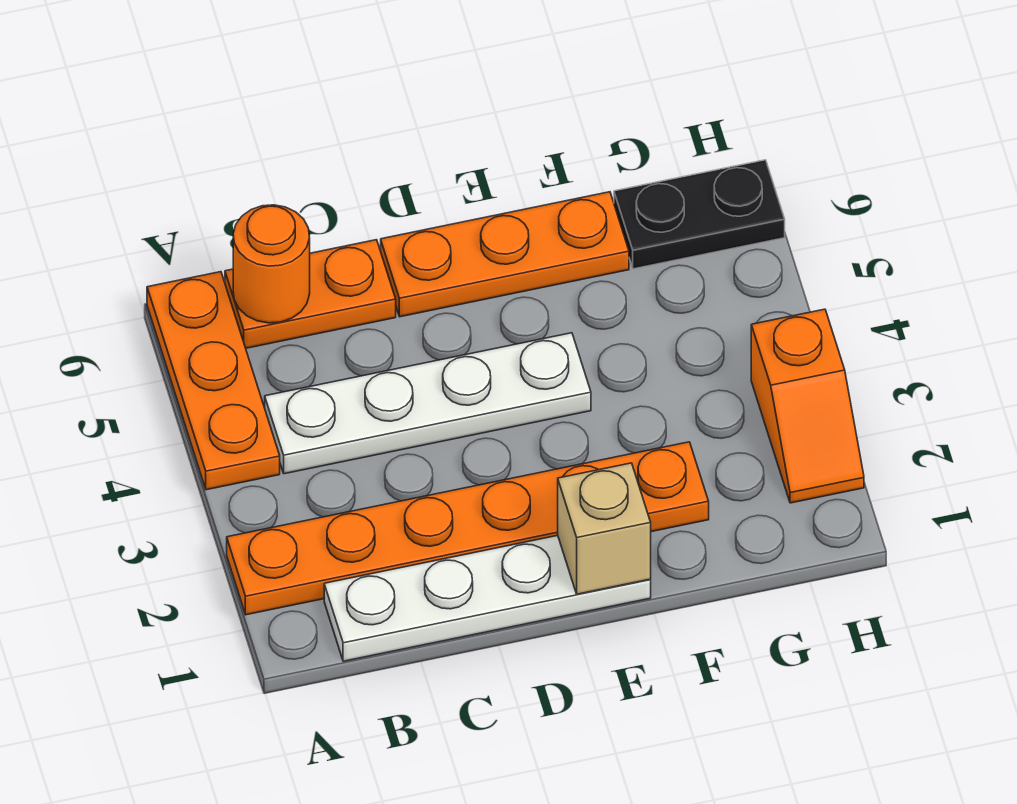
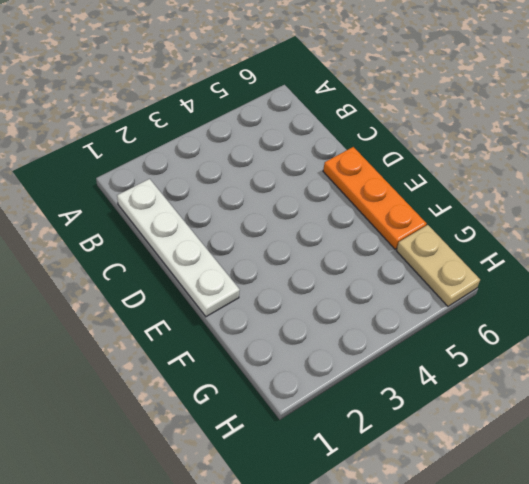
tan 1x2 plate [396,225,480,306] -> black 1x2 plate [614,160,785,269]
none -> orange 1x6 plate [227,442,709,615]
none -> orange 1x3 plate [147,272,280,490]

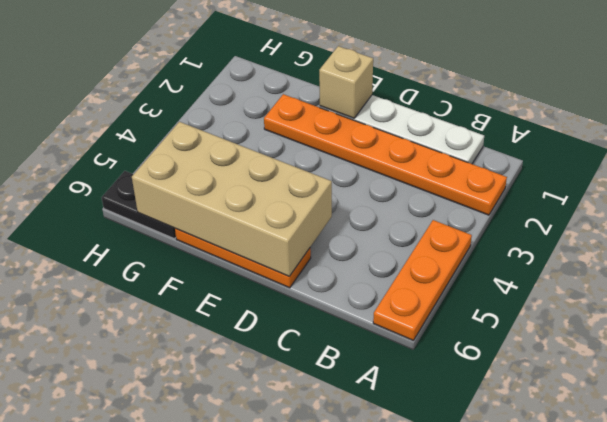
tan 2x4 brick [132,122,332,276] -> none
none -> white 1x4 plate [265,333,591,474]
none -> orange 1x2 plate [225,240,396,348]

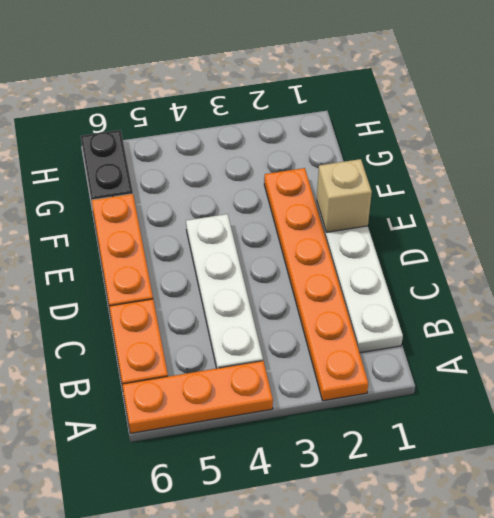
none -> orange 1x2 slope [751,309,864,503]
none -> orange 1x1 round brick [233,205,310,323]

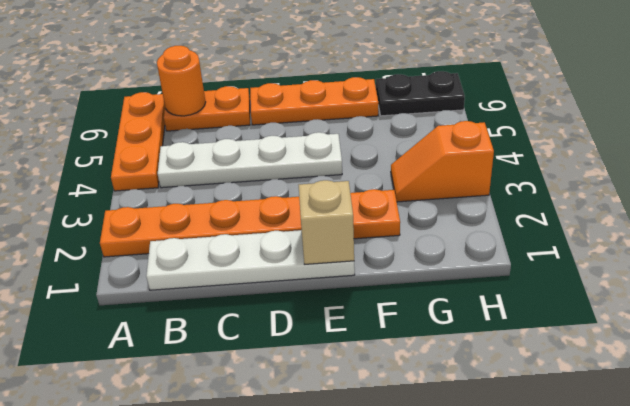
orange 1x2 slope [391,121,494,202] -> orange 1x2 slope turned to [751,309,864,503]

